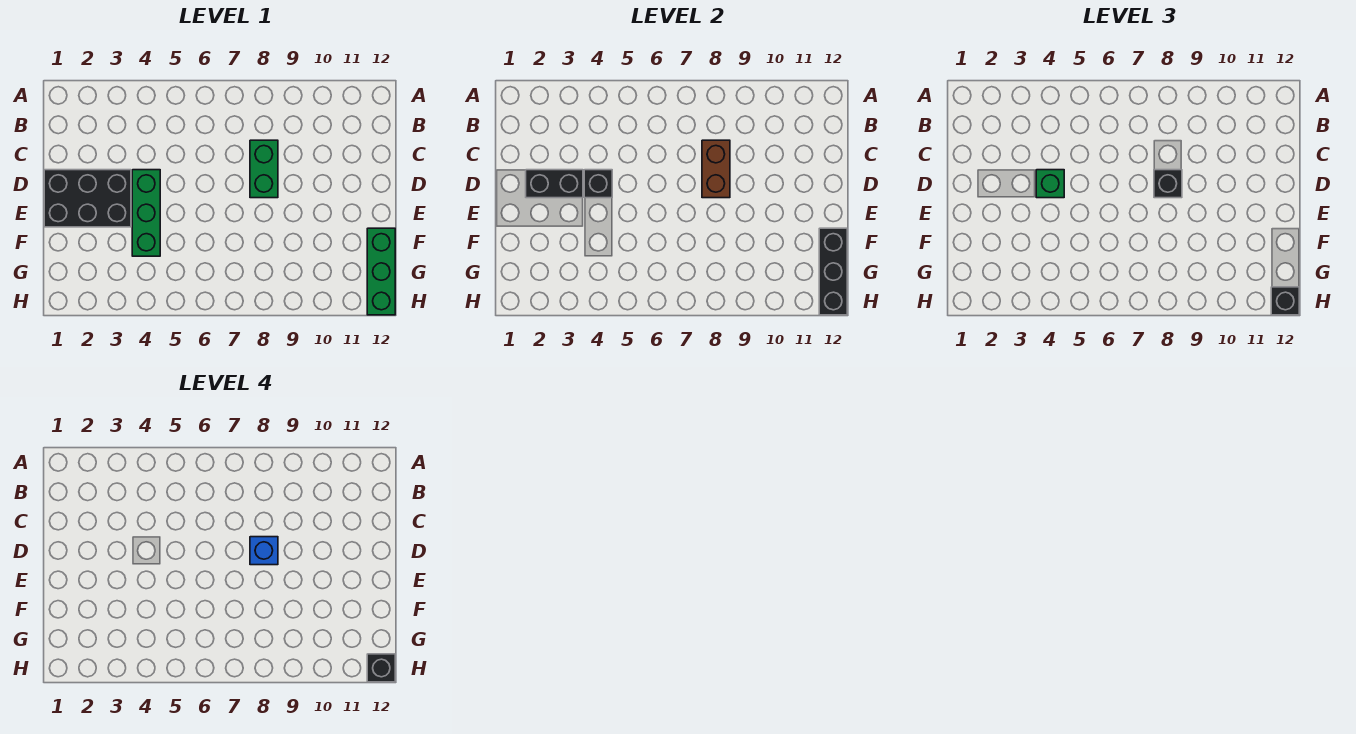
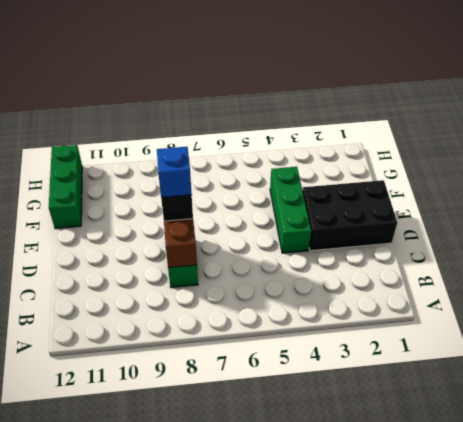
none -> black 1x2 brick [526,170,583,198]
none -> black 1x1 brick [584,170,612,198]
none -> black 1x3 brick [819,228,847,315]

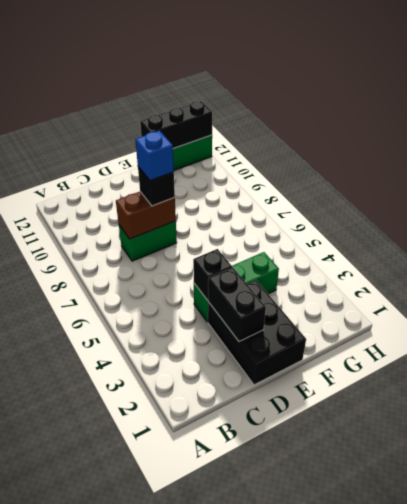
none -> green 1x1 brick [1036,170,1064,198]
none -> black 1x1 brick [1271,287,1299,315]
none -> black 1x1 brick [367,654,395,682]

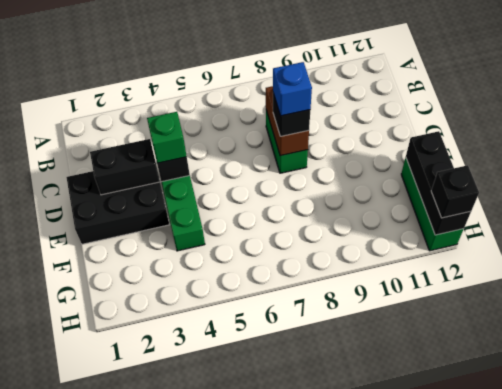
none -> black 1x1 brick [367,654,395,682]

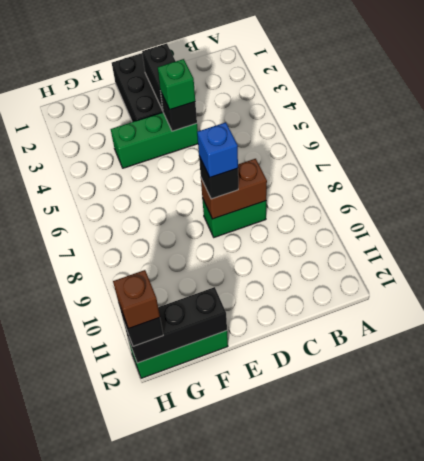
brown 1x1 brick [113,270,160,329] -> black 1x1 brick [367,654,395,682]

